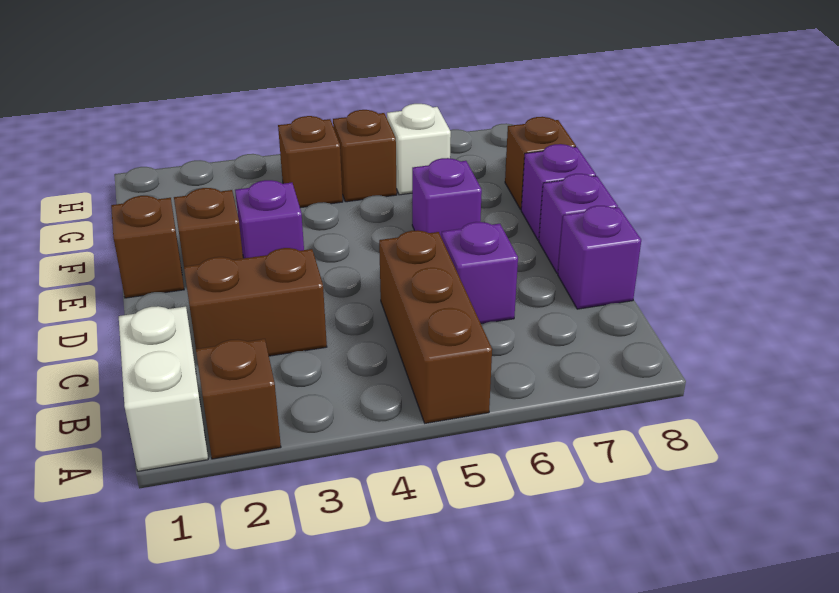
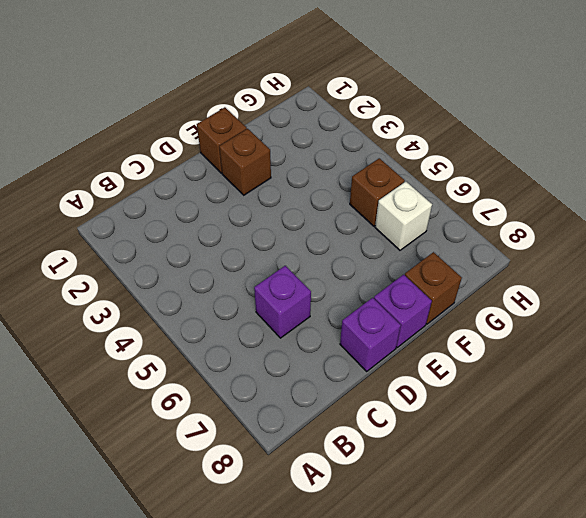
none -> white 1x2 brick [119,306,208,471]
none -> brown 1x1 brick [196,339,281,459]
none -> brown 1x3 brick [379,230,492,423]

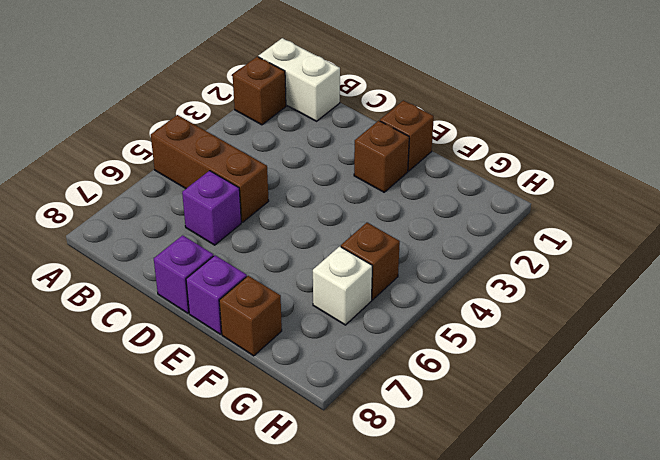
none -> brown 1x2 brick [184,248,327,356]
none -> purple 1x1 brick [558,206,641,309]
none -> purple 1x1 brick [235,180,304,258]

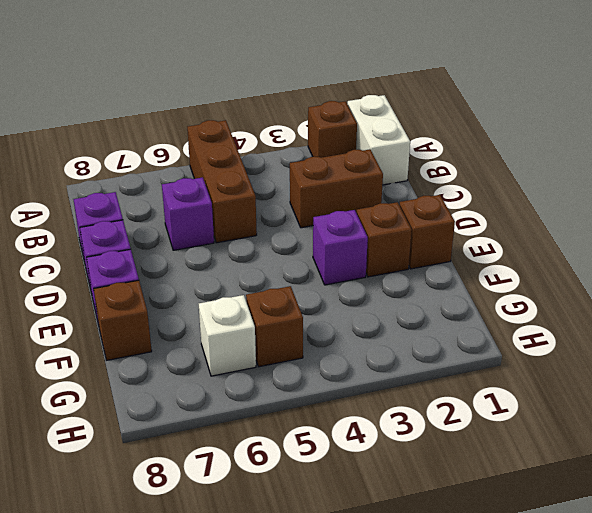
none -> purple 1x1 brick [412,158,482,238]
none -> brown 1x1 brick [278,116,343,208]

